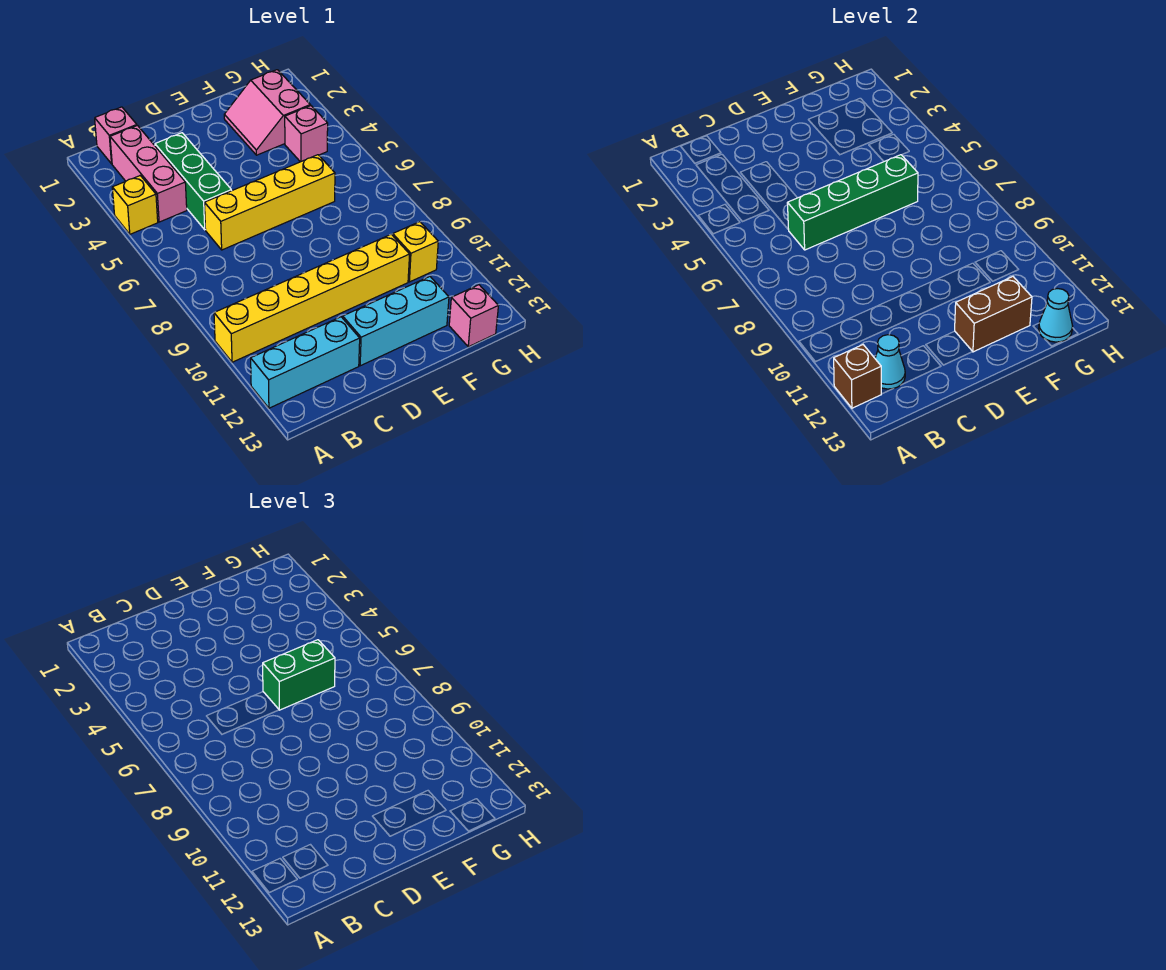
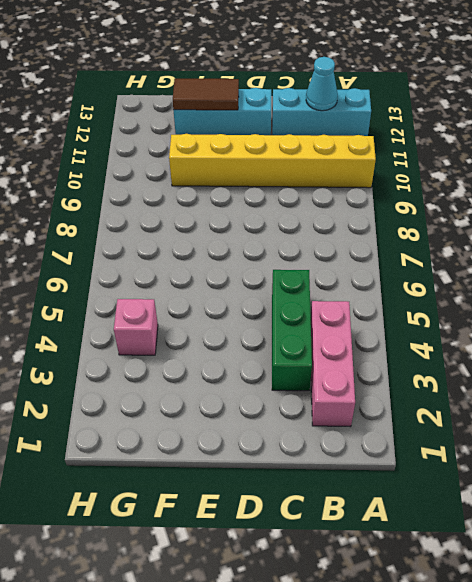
brown 1x2 tile [173,79,239,110] -> brown 1x2 brick [955,277,1032,352]
none -> yellow 1x1 brick [112,176,158,234]
none -> pink 1x1 brick [95,107,137,164]
none -> yellow 1x4 brick [204,155,335,250]

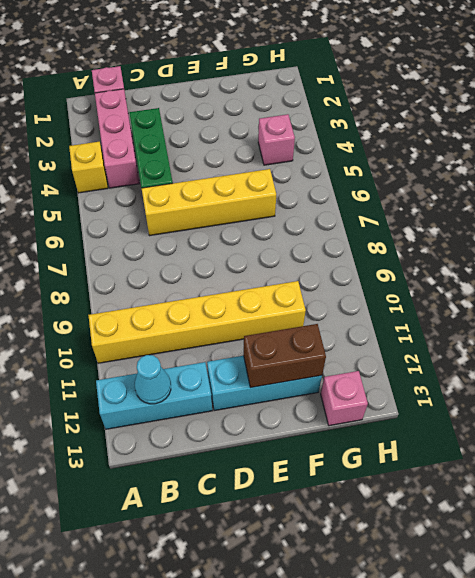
none -> pink 2x2 slope [224,70,310,155]
none -> yellow 1x1 brick [393,222,438,282]
none -> brown 1x1 brick [834,345,881,408]

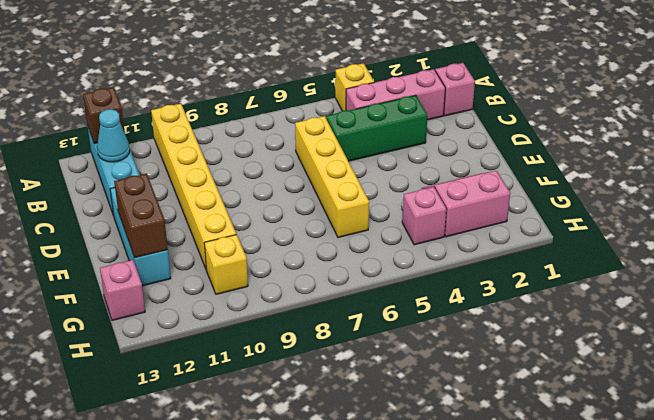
none -> green 1x4 brick [787,155,918,250]
none -> cyan 1x1 cone [1039,289,1073,342]
none -> green 1x2 brick [263,640,335,710]

